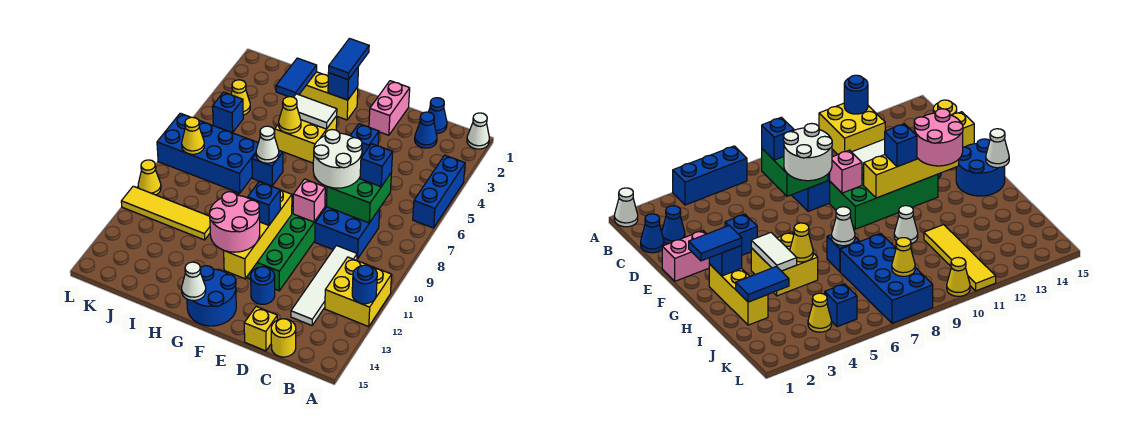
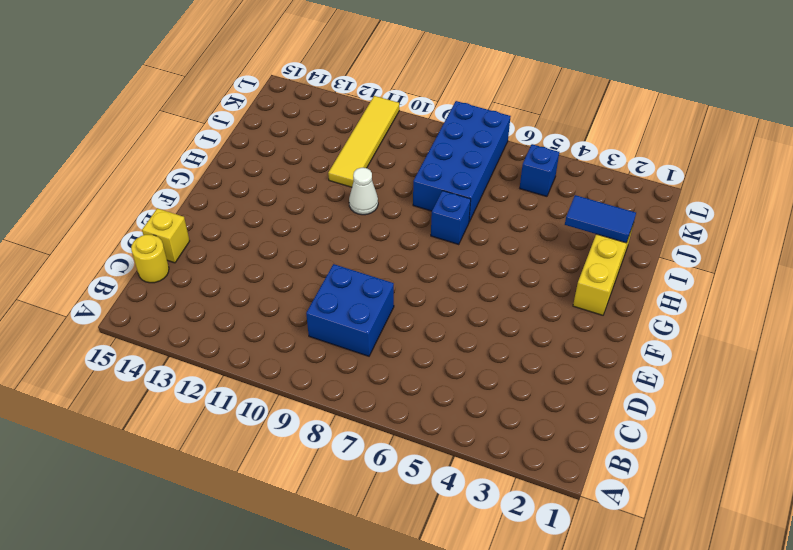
none -> white 1x1 cone [467,113,489,149]
none -> blue 1x3 brick [413,155,465,228]
none -> yellow 2x2 brick [325,257,392,327]
none -> blue 1x1 cone [429,98,447,134]

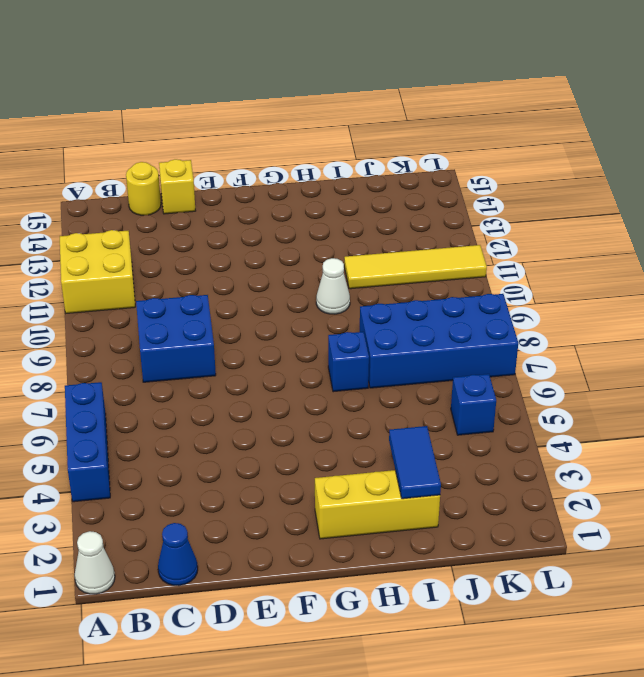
none -> blue 1x1 cone [415,112,437,148]
none -> white 1x4 tile [291,246,357,325]
none -> pink 1x2 brick [369,81,410,135]
none -> blue 1x1 brick [350,124,379,156]

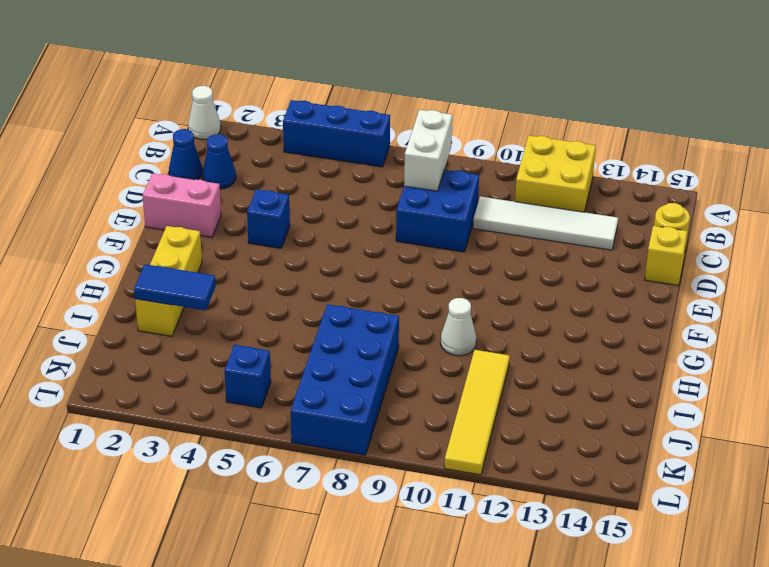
white 1x2 brick [404,110,452,191] -> green 2x2 brick [326,174,391,223]
none -> green 2x4 brick [246,195,325,291]
none -> blue 1x1 round brick [251,267,275,304]
none -> blue 2x2 round brick [187,266,236,326]
none -> yellow 2x2 brick [274,116,337,163]

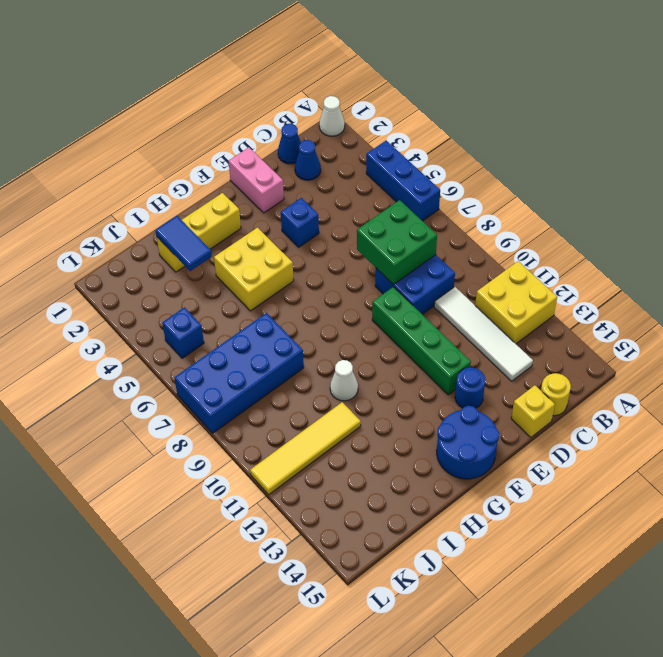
green 1x4 brick [372,287,471,395] -> green 2x4 brick [246,195,325,291]
none -> blue 1x1 brick [252,151,283,186]
none -> yellow 1x1 cone [231,80,250,115]
none -> yellow 1x1 cone [138,160,161,195]
none -> blue 1x1 round brick [352,265,377,304]

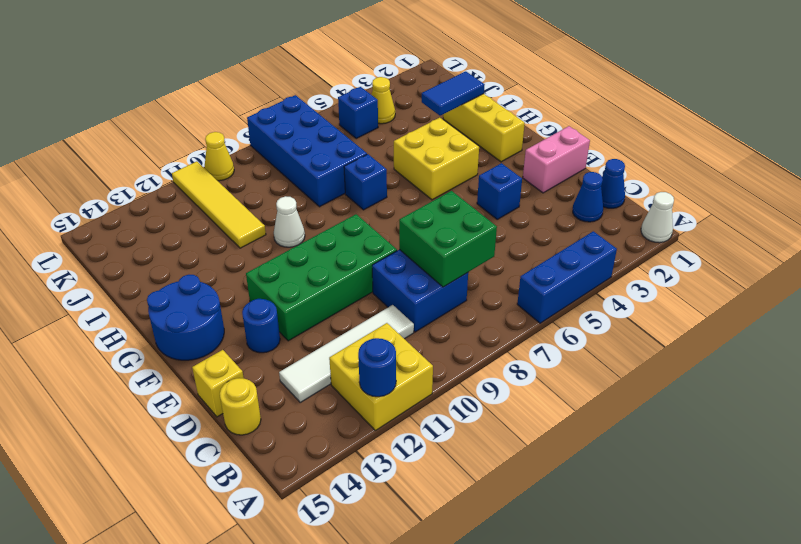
none -> pink 1x1 brick [293,179,325,222]
none -> yellow 1x4 brick [224,190,292,279]
none -> blue 1x1 brick [328,68,358,100]
none -> white 1x2 tile [294,94,337,129]

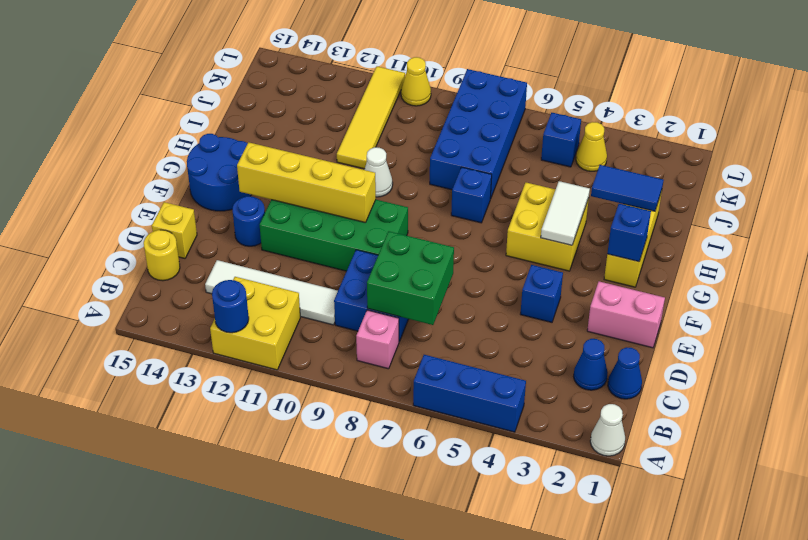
pink 1x1 brick [356,310,399,369] -> pink 1x1 brick moved to [293,179,325,222]
none -> white 1x1 cone [182,262,206,301]
none -> yellow 1x1 cone [279,97,301,133]
none -> white 1x1 cone [256,126,279,163]
none -> yellow 1x1 cone [182,117,204,154]

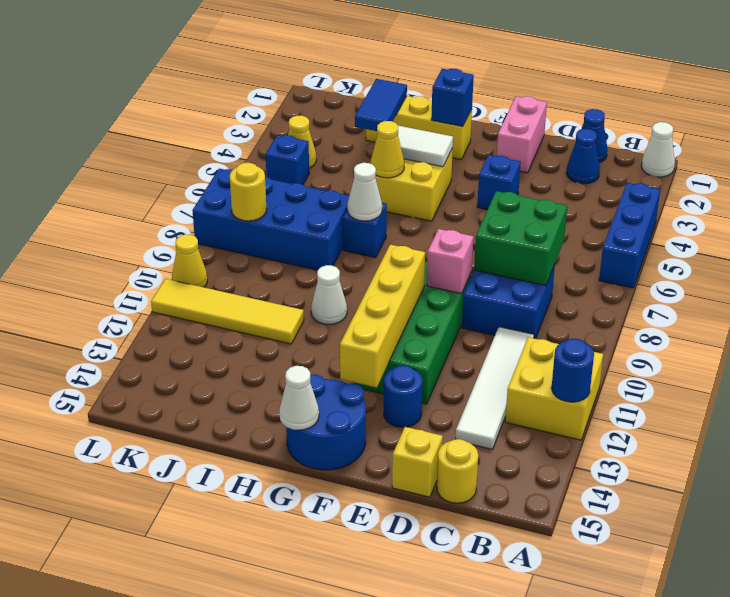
yellow 1x1 round brick [230,163,267,221] -> yellow 1x1 cone [182,117,204,154]
none -> blue 1x1 brick [360,144,393,187]
none -> white 2x2 round brick [313,130,362,188]
none -> blue 1x1 brick [248,182,280,225]
none -> pink 2x2 round brick [209,192,260,252]

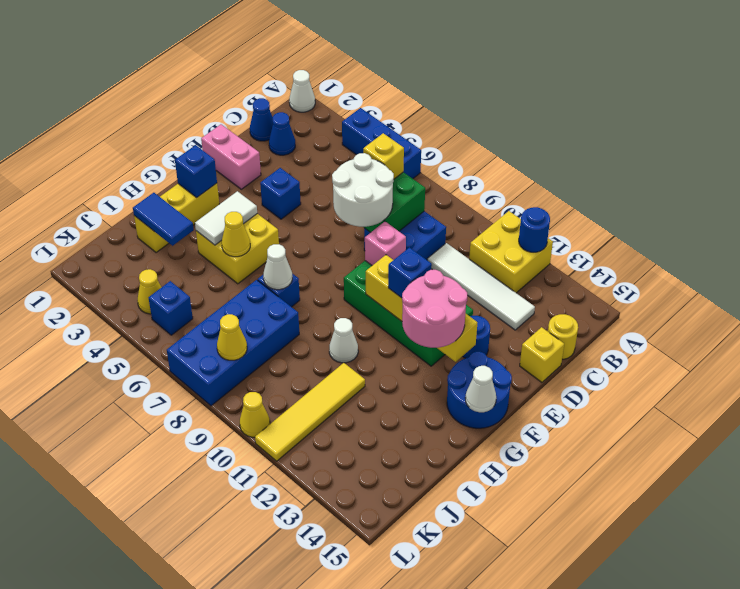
yellow 1x1 brick [363,133,404,179] -> blue 1x1 brick [360,144,393,187]
none -> blue 1x2 tile [328,39,369,80]

